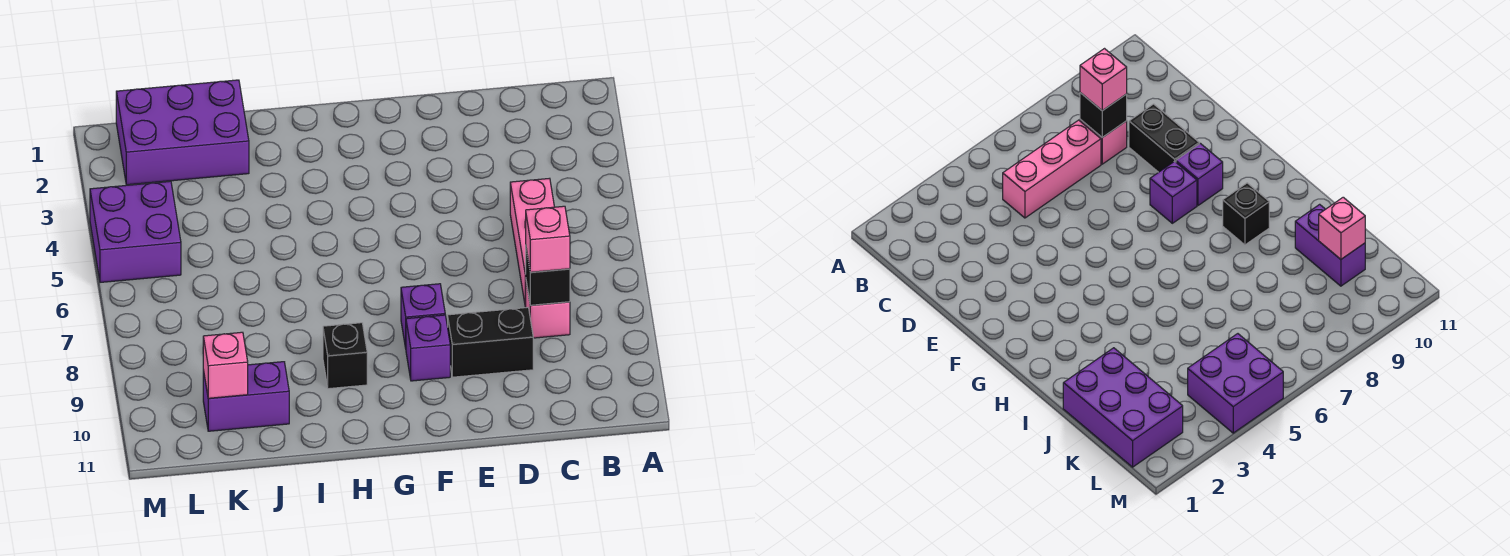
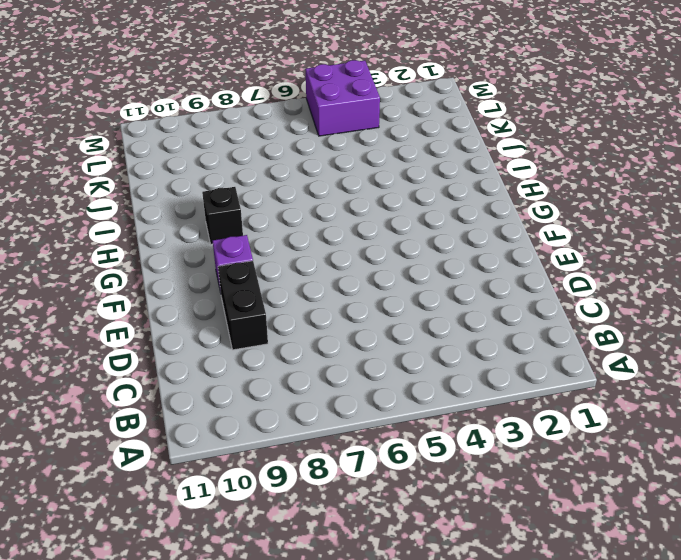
none -> pink 1x3 brick [510,178,554,307]
none -> pink 1x1 brick [526,282,570,338]
none -> purple 1x1 brick [401,284,445,348]

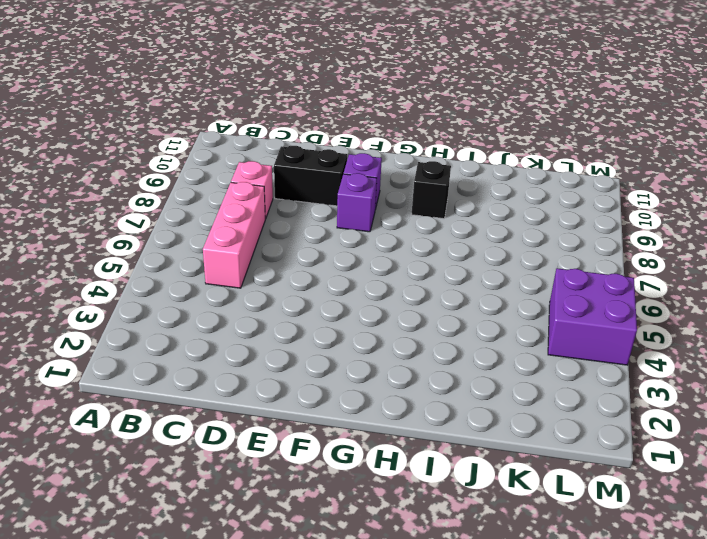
none -> purple 2x3 brick [116,80,249,185]
none -> purple 1x2 brick [203,362,289,431]
none -> black 1x1 brick [525,249,570,305]

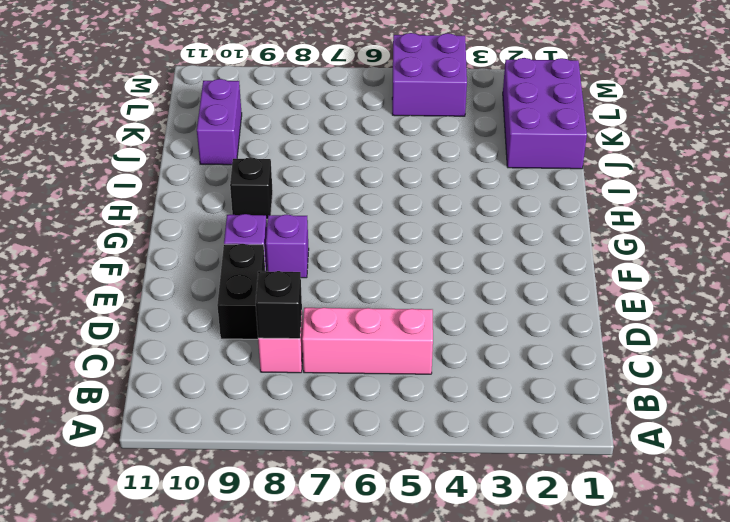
none -> pink 1x1 brick [203,332,248,398]
none -> pink 1x1 brick [526,206,570,272]

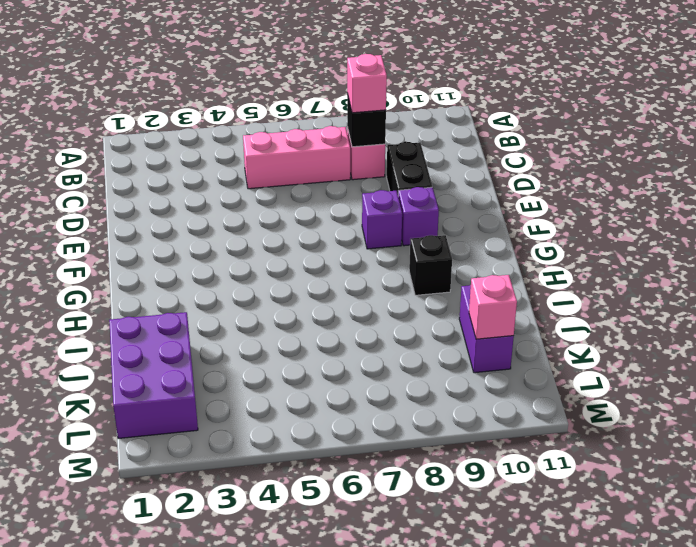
none -> purple 2x2 brick [90,181,181,282]

